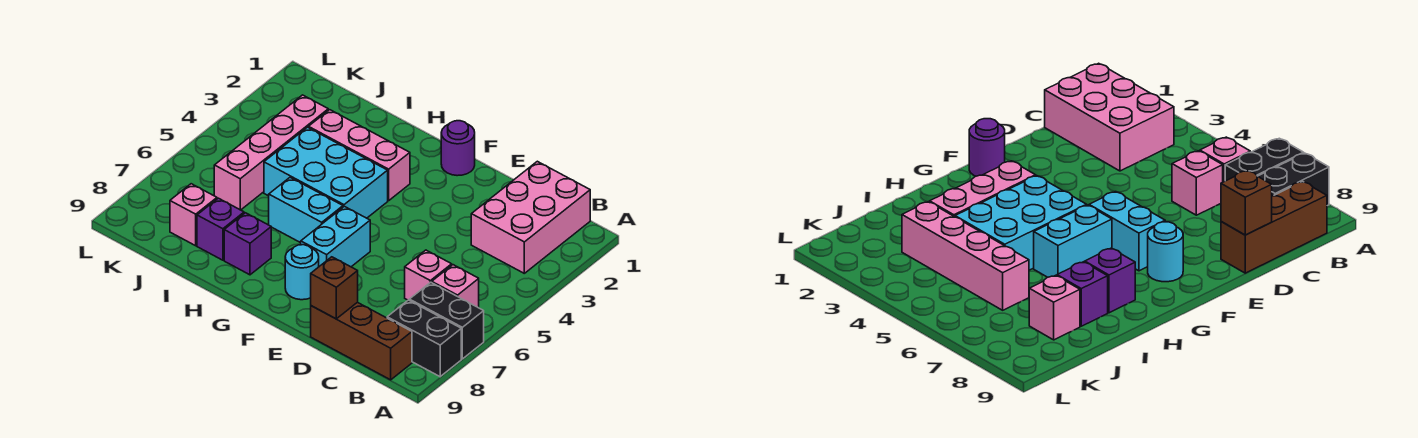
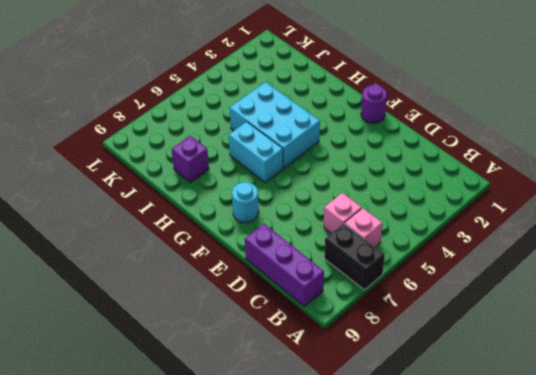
purple 1x3 brick [245,224,324,307] -> brown 1x3 brick [311,302,412,380]
none -> black 1x2 brick [387,300,461,377]
none -> pink 2x3 brick [471,161,590,273]
none -> cyan 1x2 brick [301,206,370,267]

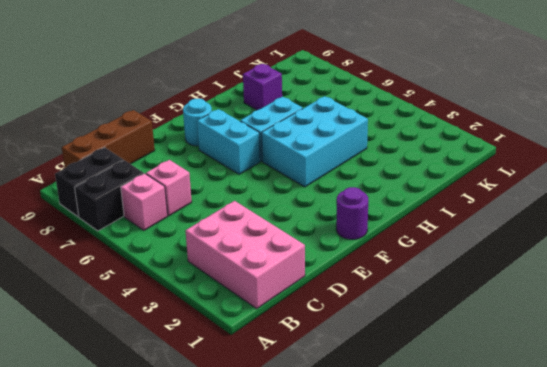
none -> pink 1x3 brick [308,110,410,201]
none -> purple 1x1 brick [224,213,271,275]
none -> pink 1x4 brick [214,95,328,210]

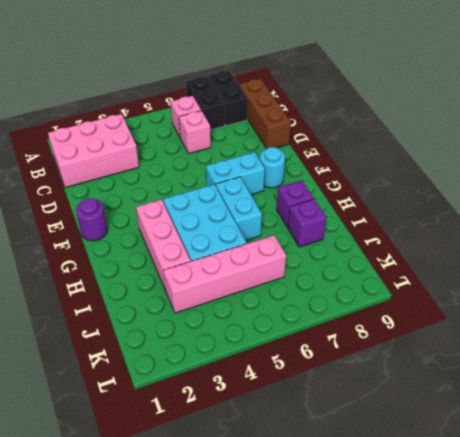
none -> pink 1x1 brick [170,184,217,246]
none -> brown 1x1 brick [311,257,358,319]

